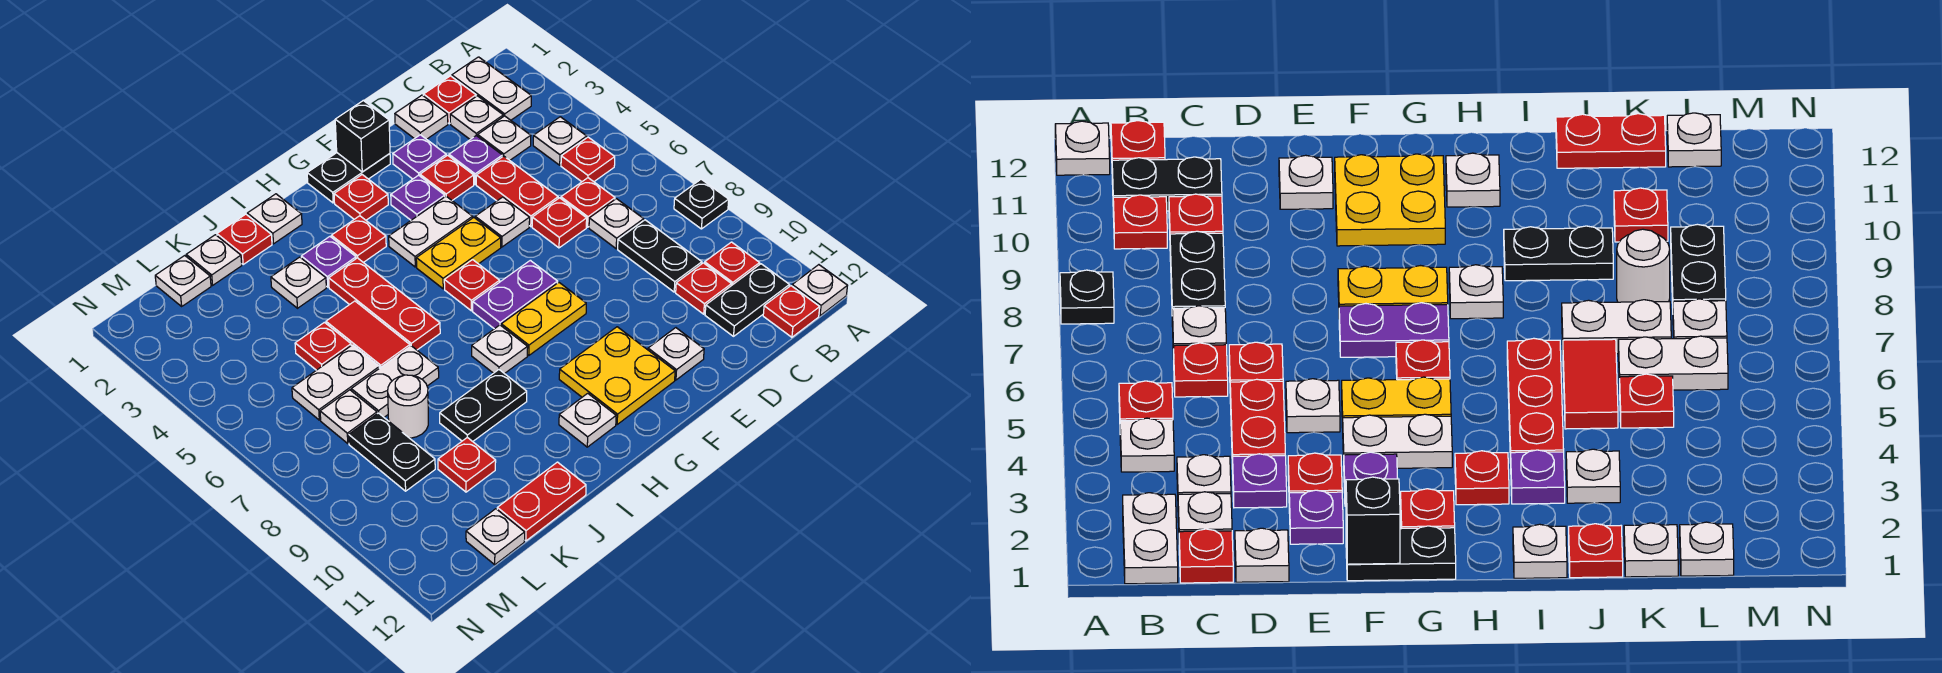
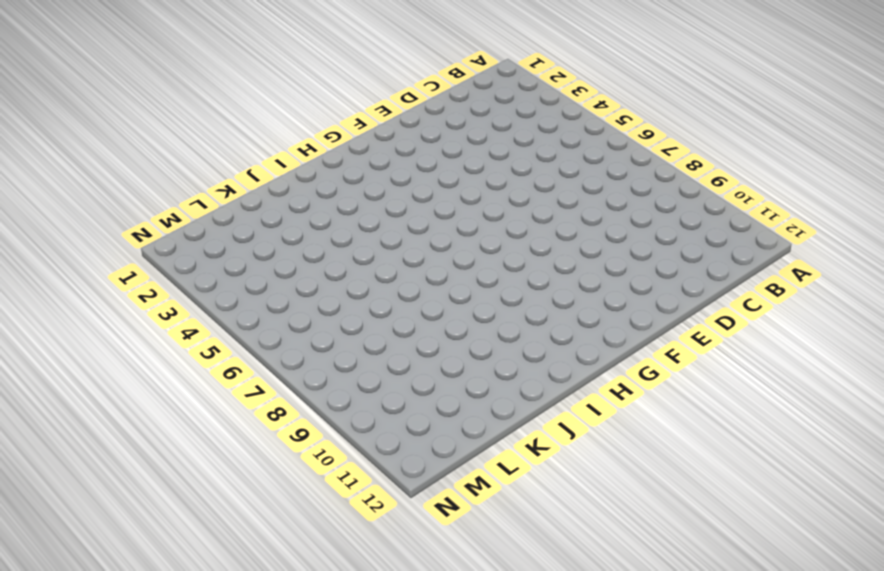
none -> black 1x1 plate [674,179,729,229]
none -> white 1x1 plate [792,265,847,316]
none -> white 1x2 plate [452,57,531,120]
none -> white 1x1 plate [533,117,587,165]

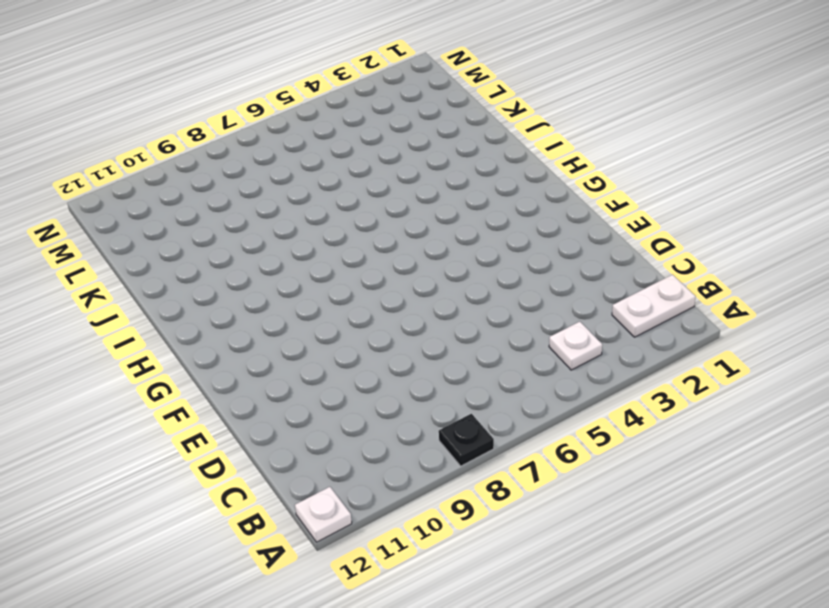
none -> red 1x1 plate [561,137,615,182]
none -> red 1x1 plate [705,242,760,286]
none -> black 1x2 plate [705,264,789,336]
none -> red 1x1 plate [763,286,820,337]

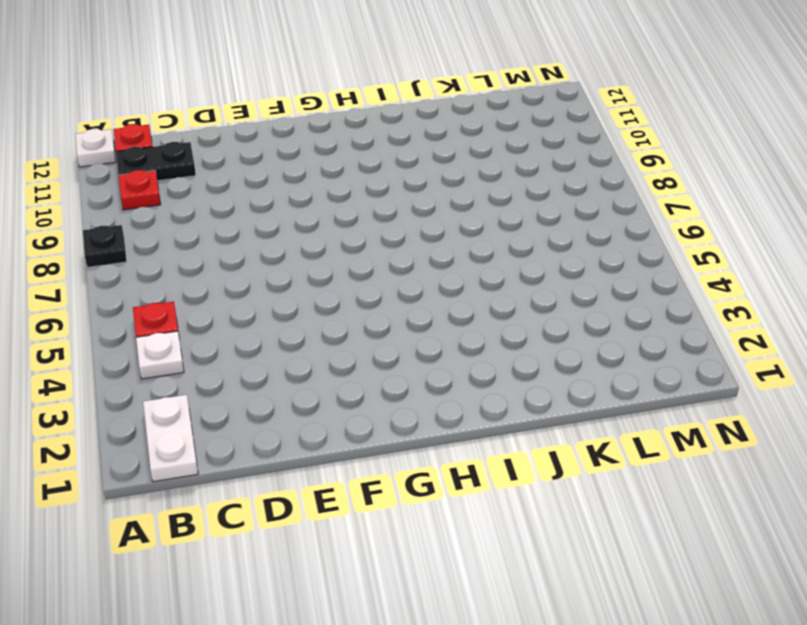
none -> red 1x1 plate [423,76,476,124]
none -> white 1x1 plate [450,96,503,139]
none -> white 1x1 plate [478,116,531,160]
none -> red 1x1 plate [561,178,615,227]

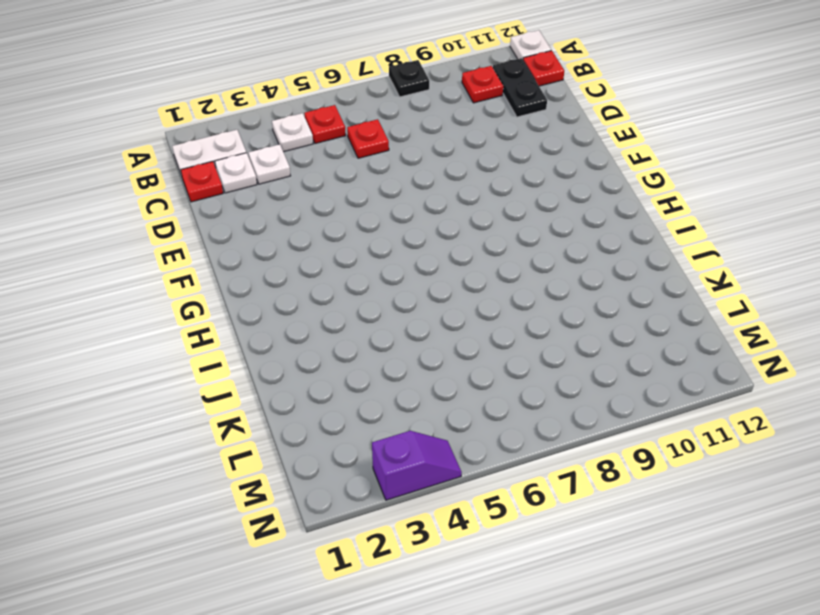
purple 1x2 slope [372,431,462,500] -> none
none -> white 1x1 plate [589,199,644,249]
none -> black 1x2 plate [618,220,702,292]
none -> red 1x1 plate [676,263,731,314]
none -> white 1x1 plate [395,95,448,139]

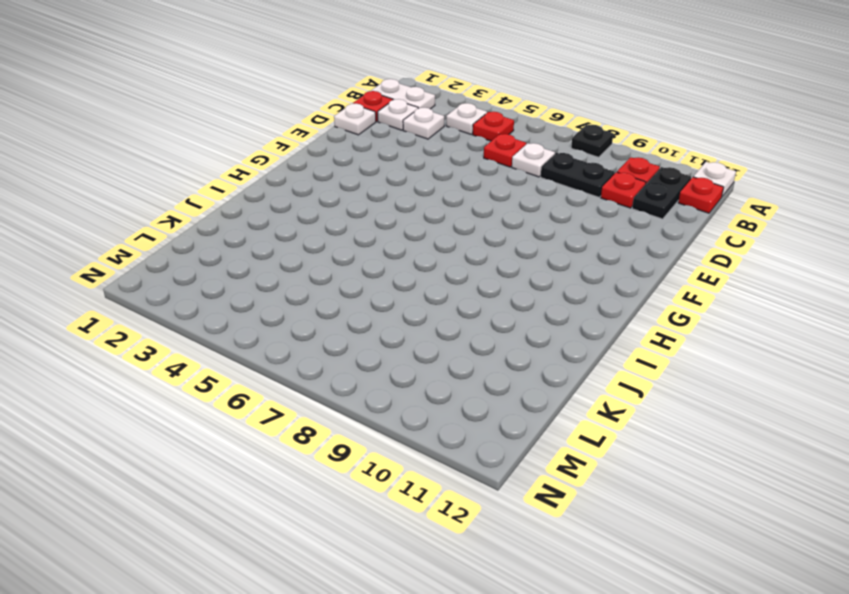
none -> purple 1x1 plate [449,136,502,184]
none -> red 1x2 plate [476,156,558,226]
none -> red 1x1 plate [532,198,587,248]
none -> purple 1x1 plate [393,135,446,179]

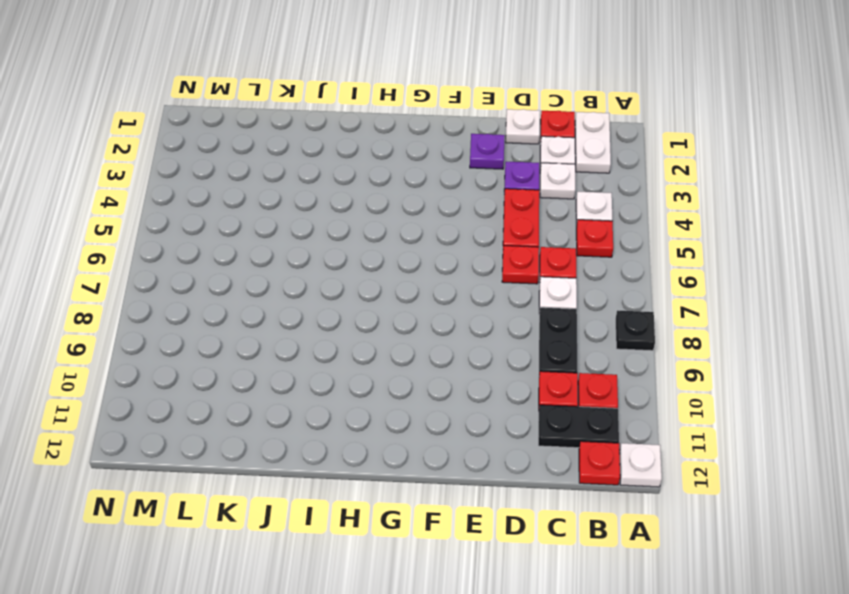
none -> red 1x1 plate [420,155,474,200]
none -> white 1x1 plate [475,197,530,247]
none -> white 1x1 plate [648,328,704,380]
none -> black 1x2 plate [307,153,390,203]

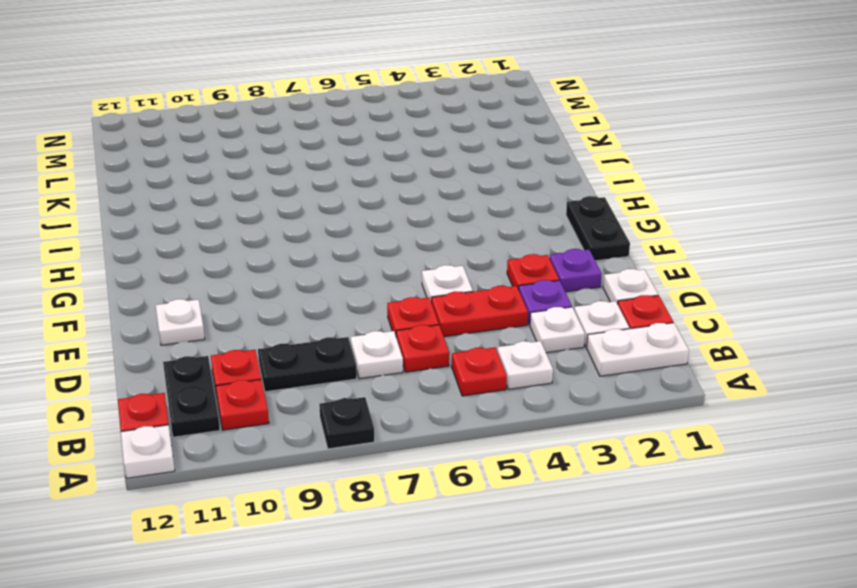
none -> purple 1x1 plate [391,175,445,220]
none -> white 1x2 plate [389,196,473,267]
none -> yellow 1x2 plate [416,218,501,289]
none -> purple 1x2 plate [473,260,558,329]

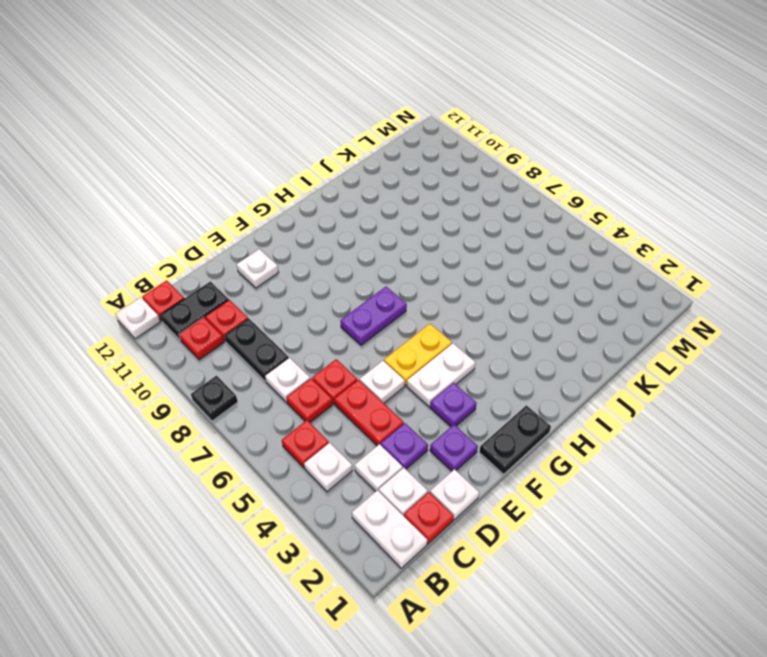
none -> red 1x1 plate [420,155,474,200]
none -> yellow 1x2 plate [501,282,586,355]
none -> yellow 2x2 plate [559,327,675,424]
none -> red 1x1 plate [334,175,388,220]

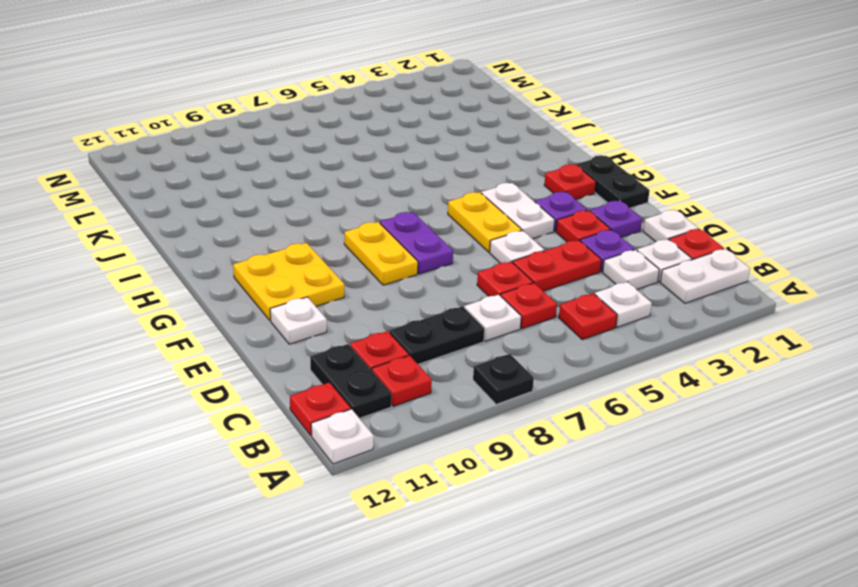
none -> red 1x1 plate [444,260,500,311]
none -> red 1x1 plate [331,216,386,263]
none -> white 1x1 plate [472,325,528,374]
none -> white 1x1 plate [559,393,616,447]

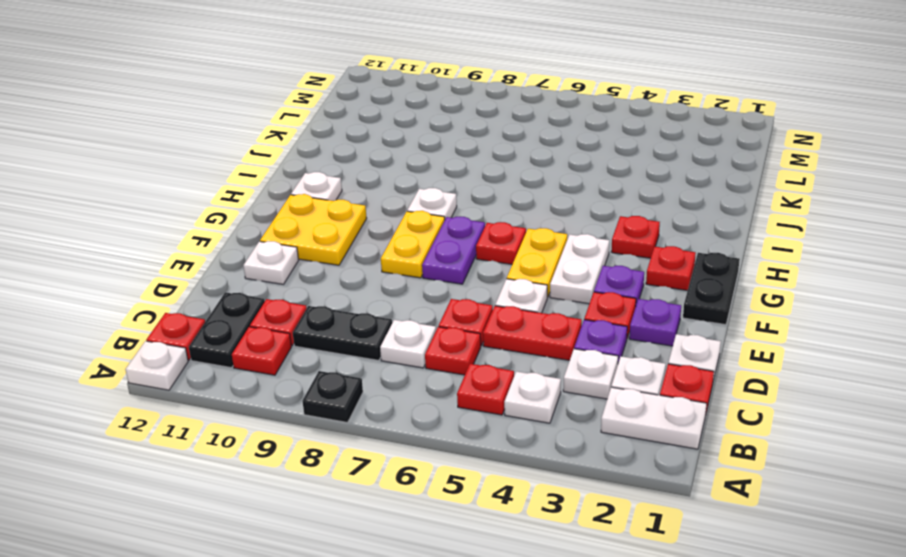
none -> white 1x1 plate [247,194,302,244]
none -> purple 1x1 plate [301,237,356,287]
none -> red 1x3 plate [329,258,440,350]
none -> black 1x2 plate [440,370,527,441]

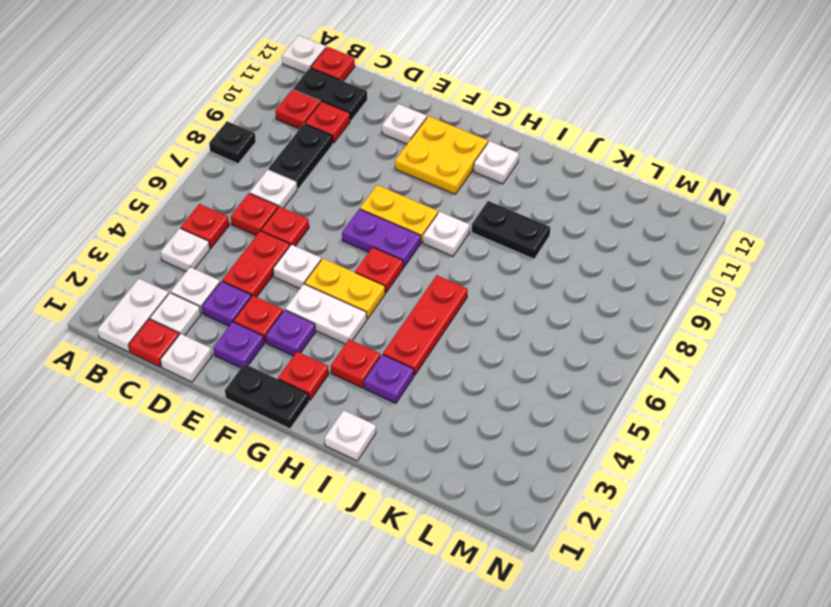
none -> red 1x1 plate [217,214,272,264]
none -> white 1x1 plate [271,257,326,308]
none -> red 1x2 tile [326,301,410,368]
none -> white 1x2 plate [351,346,439,417]

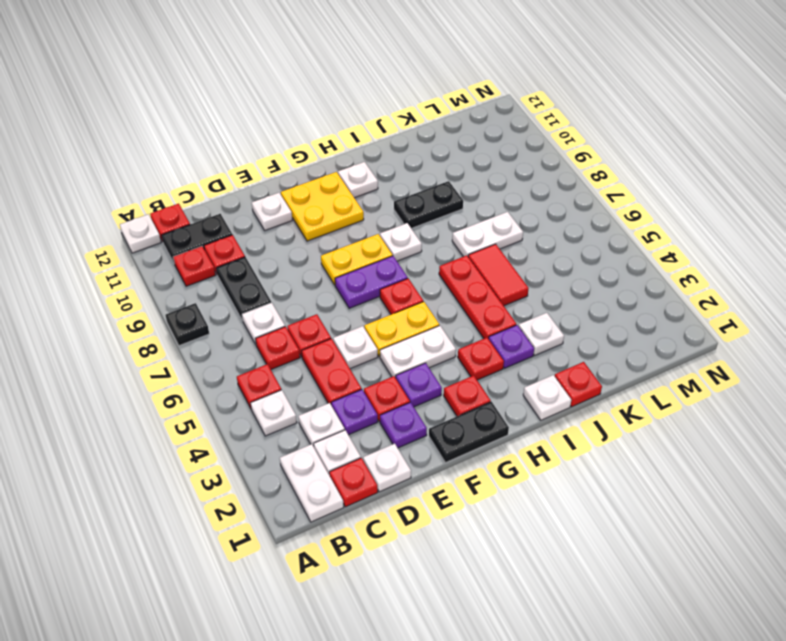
none -> red 1x2 plate [497,462,586,541]
none -> white 1x1 plate [186,235,242,285]
none -> red 1x1 plate [295,322,351,370]
none -> white 1x2 plate [292,345,379,420]

